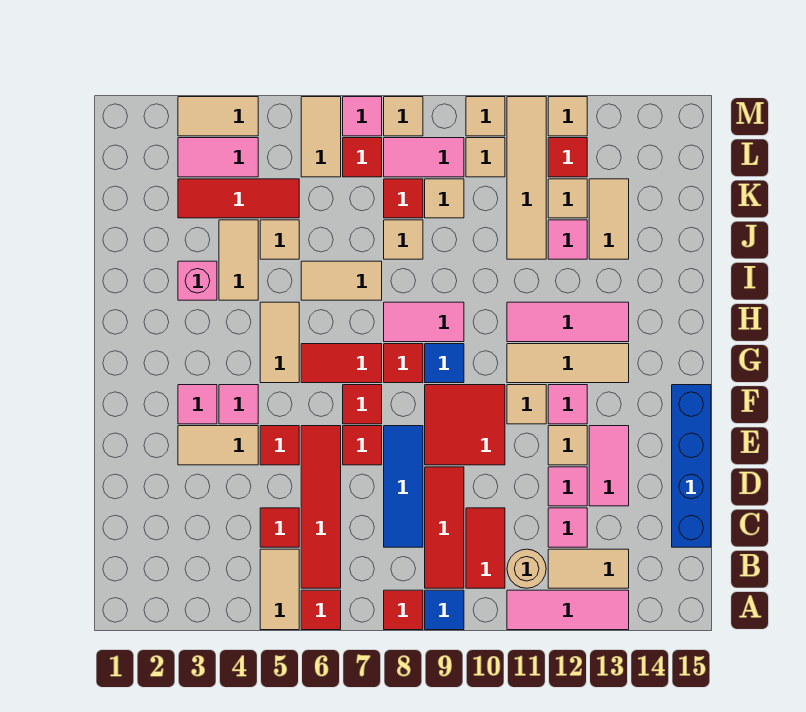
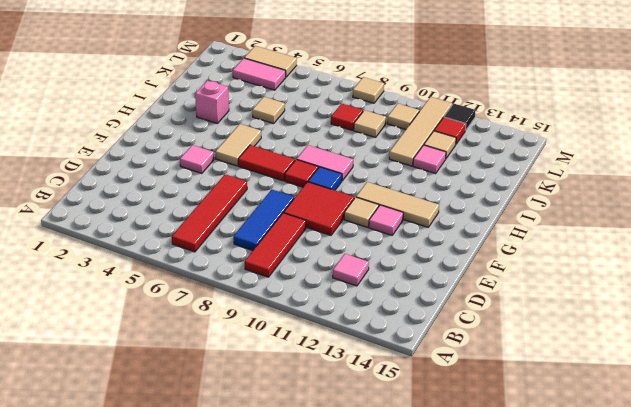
black 1x1 tile [444,104,476,131] -> tan 1x1 tile [548,97,587,136]
none -> tan 1x2 tile [260,549,299,630]
none -> red 1x1 tile [301,590,341,630]
none -> red 1x1 tile [384,590,423,630]
none -> blue 1x1 tile [425,590,464,630]

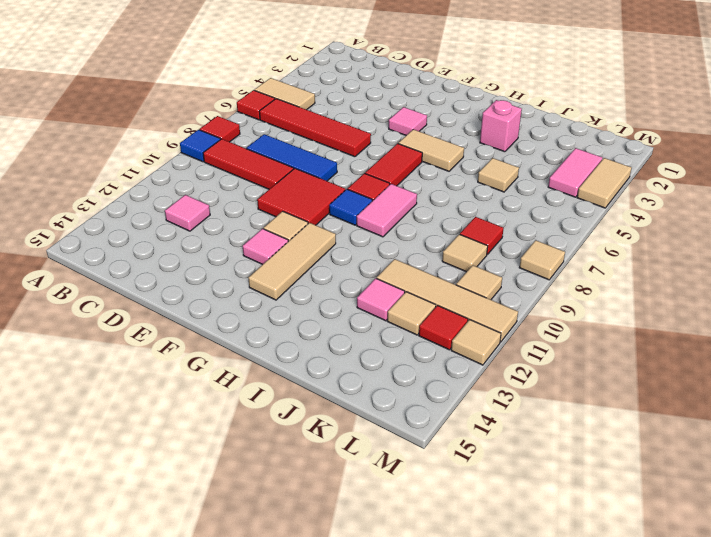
none -> pink 1x3 tile [507,590,629,630]
none -> red 1x2 tile [466,508,505,588]
none -> tan 1x1 round brick [507,549,546,588]
none -> tan 1x2 tile [548,549,629,588]

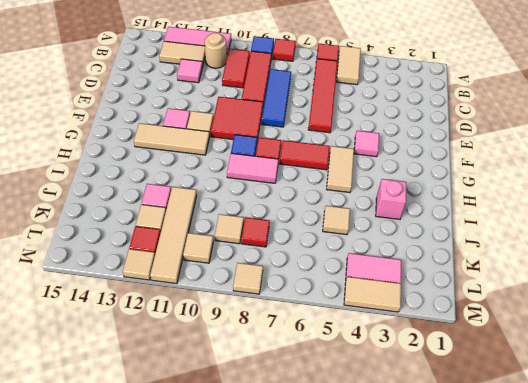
none -> red 1x1 tile [260,508,299,547]
none -> blue 1x4 brick [672,385,711,547]
none -> pink 1x1 tile [548,467,587,506]
none -> pink 1x2 tile [589,426,629,506]

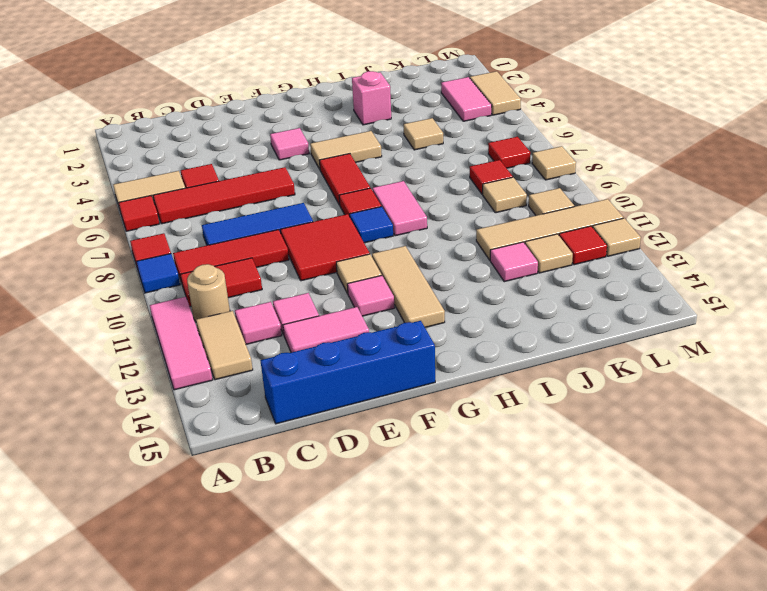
none -> tan 1x2 tile [178,426,258,465]
none -> red 1x1 tile [260,426,299,465]
none -> red 1x1 tile [343,426,382,465]
none -> tan 1x1 tile [548,426,587,465]

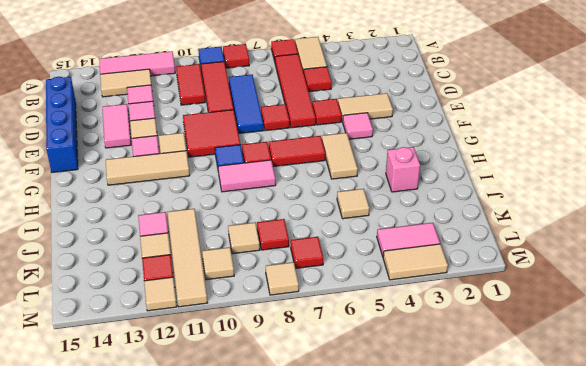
none -> tan 1x1 round brick [507,549,546,588]
none -> pink 1x1 tile [178,385,217,424]
none -> red 1x1 tile [343,385,382,424]
none -> pink 1x3 tile [507,302,629,342]

